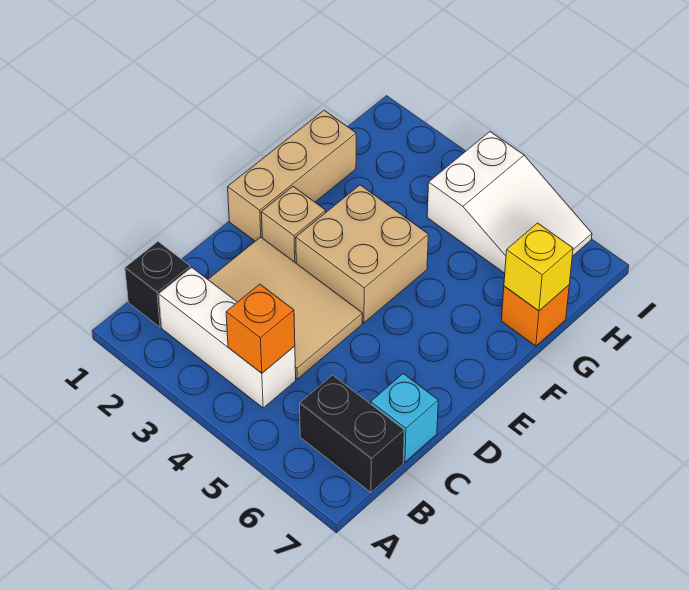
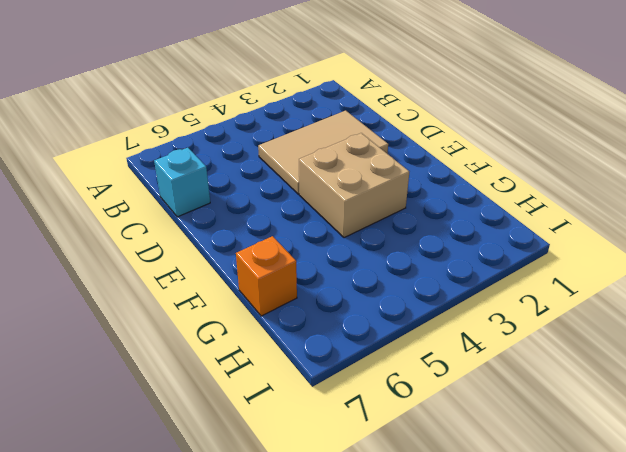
none -> black 1x1 brick [125,242,190,327]
none -> white 1x3 brick [159,268,296,408]
none -> black 1x2 brick [300,375,404,492]

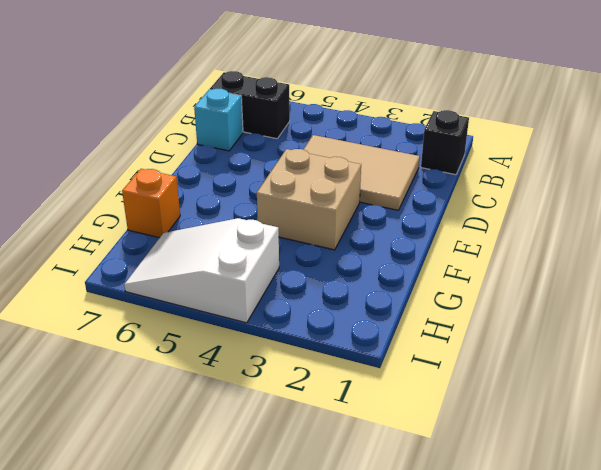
none -> white 1x3 brick [159,268,296,408]
none -> tan 1x3 brick [228,110,356,241]
none -> tan 1x1 brick [261,187,326,263]

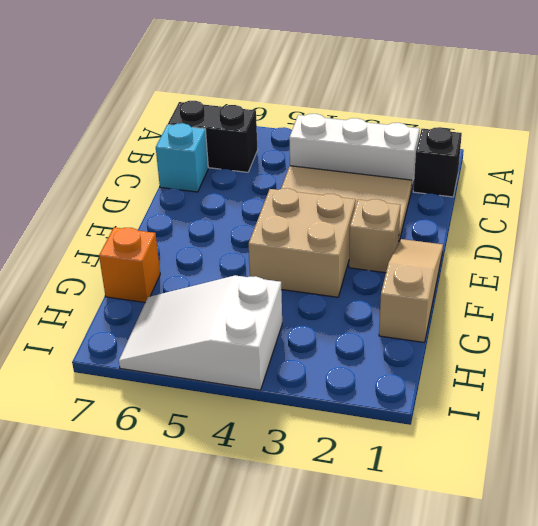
tan 1x3 slope [379,239,443,342] -> tan 1x3 brick [228,110,356,241]
none -> orange 1x1 brick [226,284,295,373]
none -> yellow 1x1 brick [504,223,573,311]

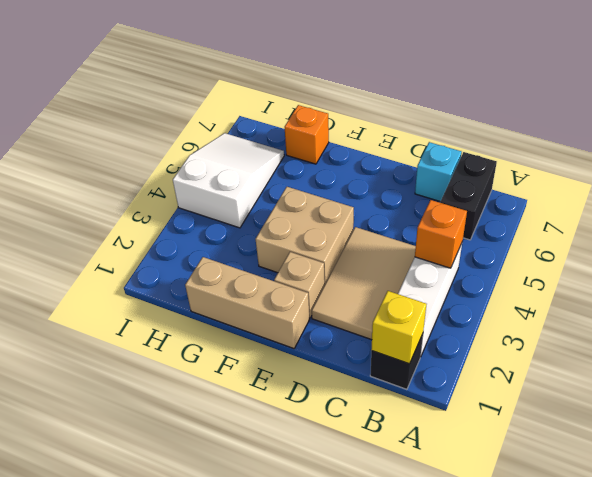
yellow 1x1 brick [371,291,426,364] -> yellow 1x1 brick moved to [504,223,573,311]

